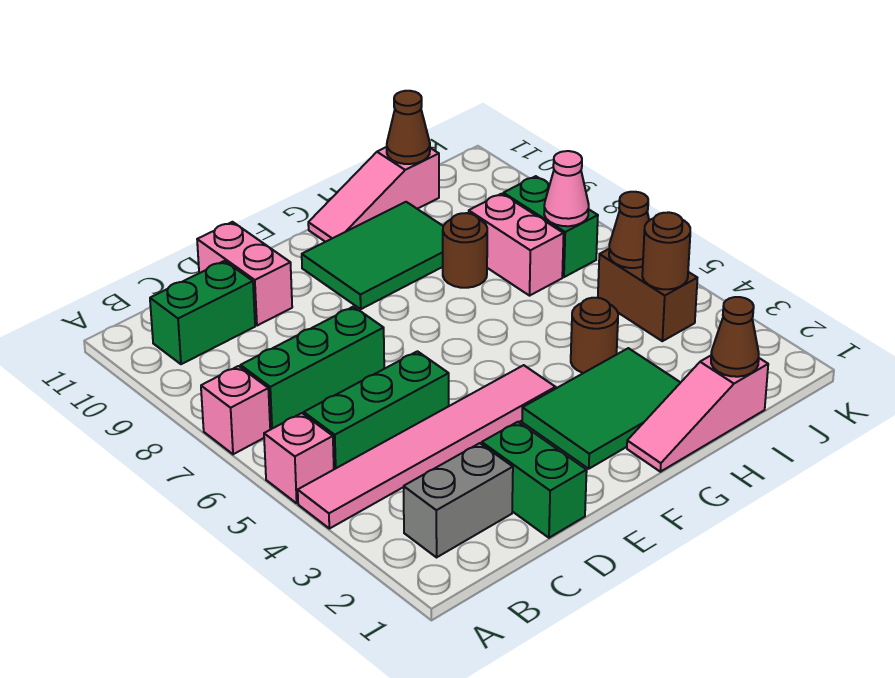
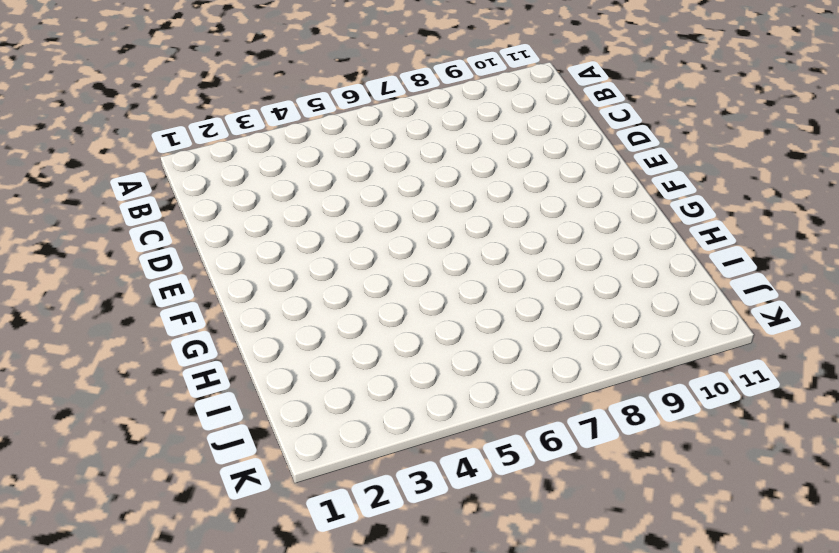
none -> pink 1x6 tile [298,365,556,529]
none -> pink 1x1 brick [264,413,334,503]
none -> pink 1x1 brick [201,366,270,454]

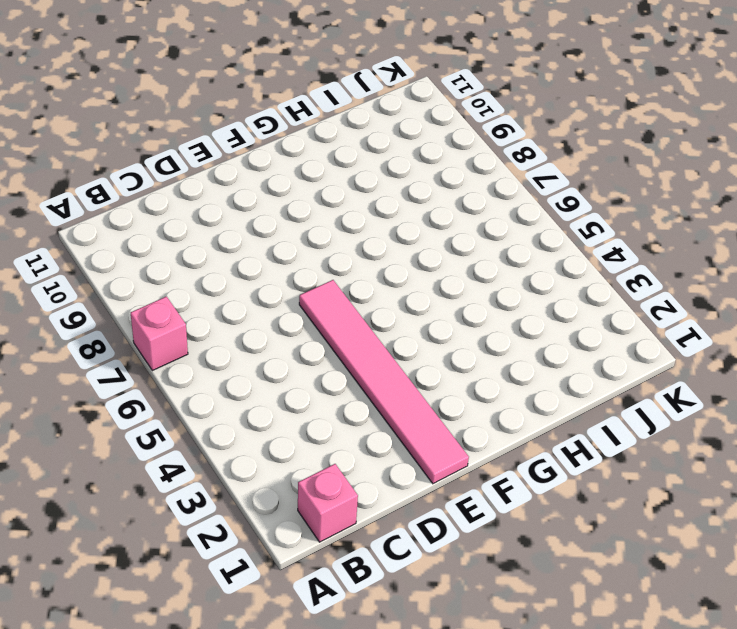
pink 1x1 brick [298,464,358,542] -> pink 1x1 brick moved to [264,413,334,503]
pink 1x6 tile [299,280,469,484] -> pink 1x6 tile turned to [298,365,556,529]
none -> grey 1x2 brick [404,443,513,557]
none -> green 1x3 brick [304,351,449,469]
none -> green 1x3 brick [240,307,384,430]

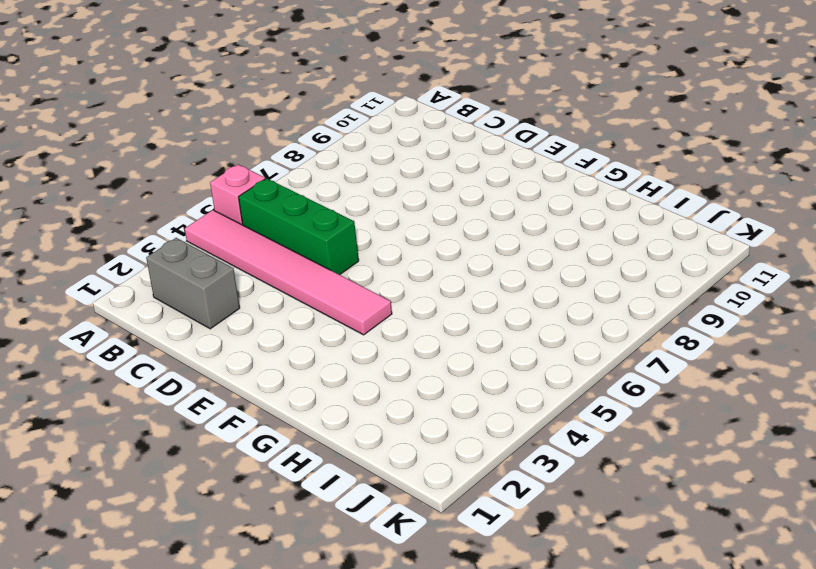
none -> pink 1x1 brick [201,366,270,454]
none -> green 1x3 brick [240,307,384,430]
none -> green 1x2 brick [150,261,255,364]

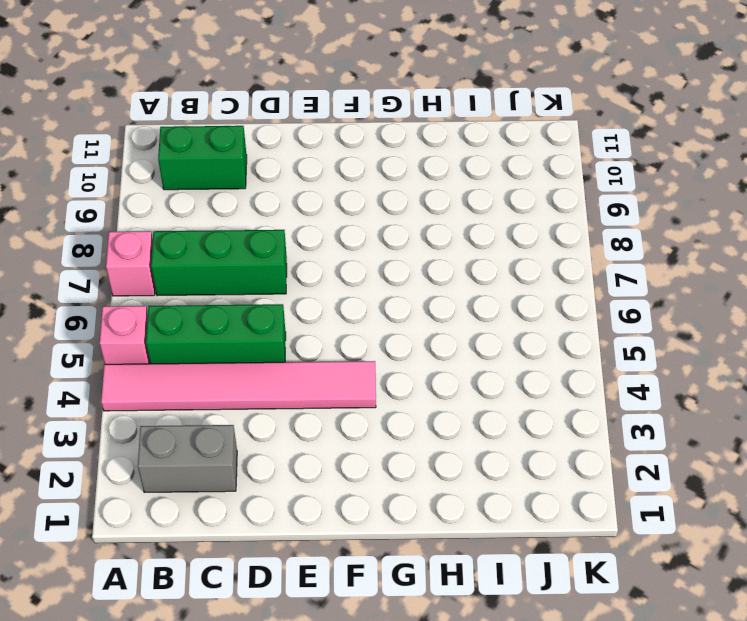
none -> green 1x2 brick [482,422,587,538]
none -> pink 1x2 brick [197,222,292,326]
none -> green 2x3 tile [522,348,681,469]

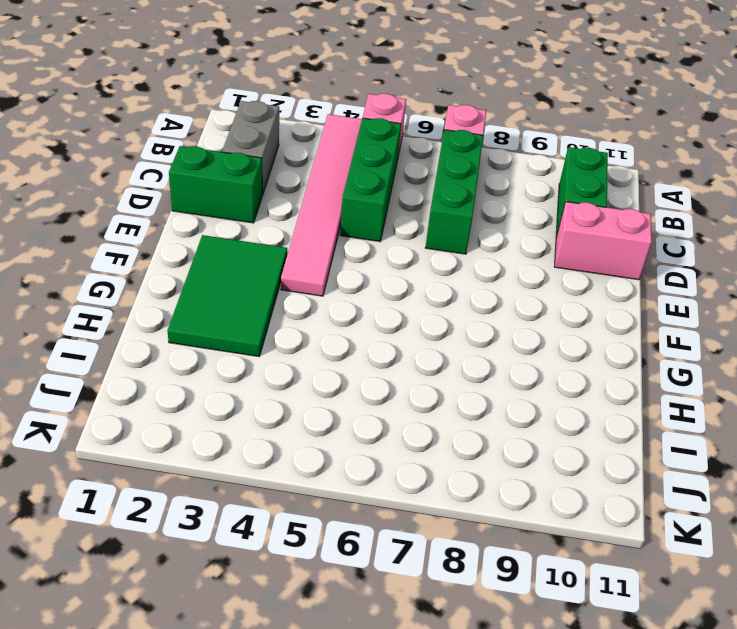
none -> green 2x3 tile [302,202,443,309]
none -> pink 1x3 slope [627,356,768,472]
none -> pink 1x3 slope [308,147,439,242]

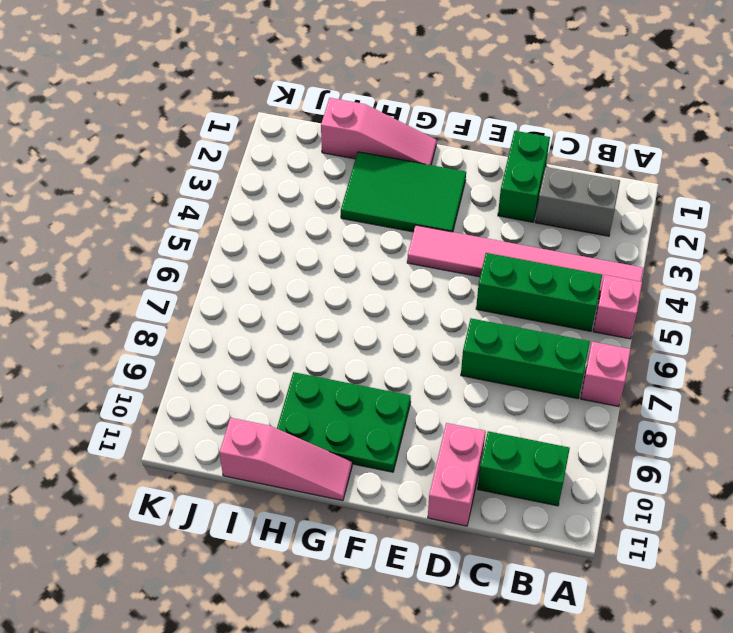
green 2x3 plate [277,372,411,472] -> green 2x3 tile [302,202,443,309]
none -> brown 1x1 round brick [571,298,618,373]
none -> brown 1x1 round brick [443,213,487,288]
none -> pink 1x2 brick [469,194,564,296]

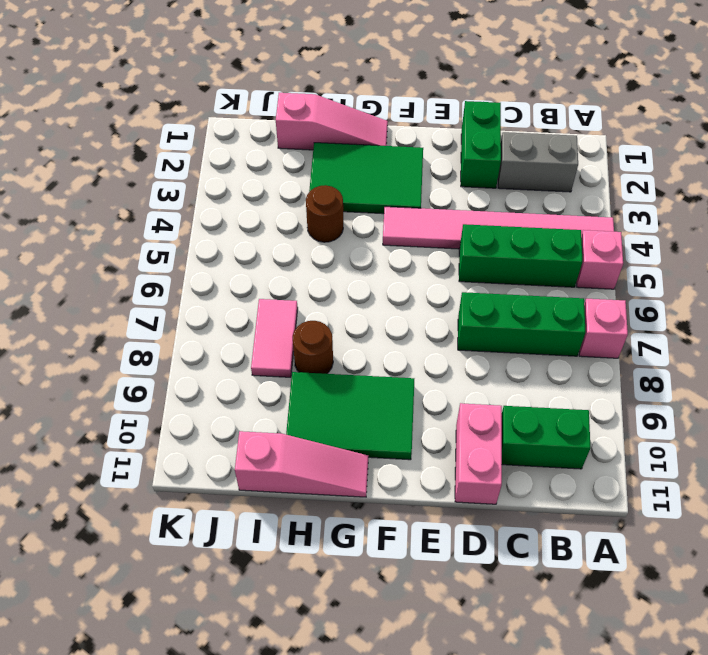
pink 1x2 tile [251,299,298,377] -> pink 1x2 brick [469,194,564,296]
none -> brown 1x2 brick [598,249,697,341]
none -> green 1x2 brick [503,176,598,277]
none -> brown 1x1 cone [711,297,759,377]

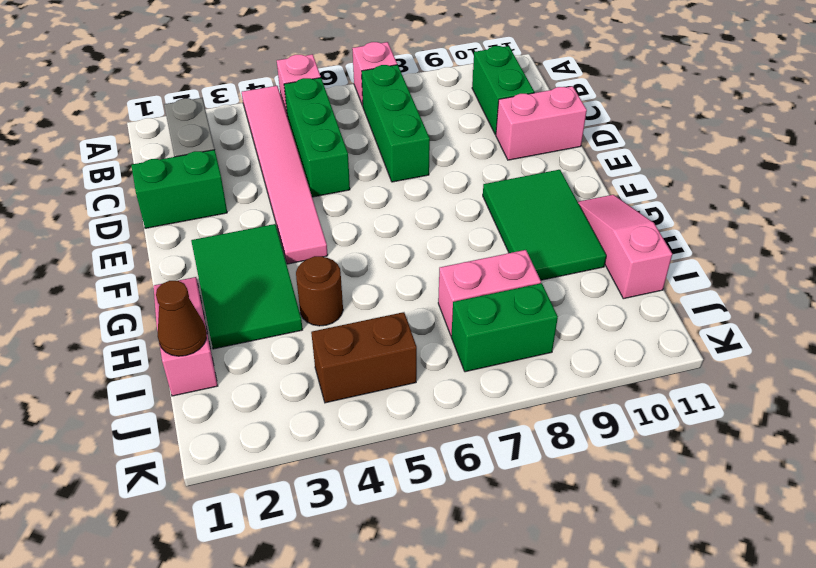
none -> brown 1x1 round brick [443,213,487,288]
none -> brown 1x1 cone [387,91,430,164]
none -> brown 1x1 round brick [642,212,690,289]

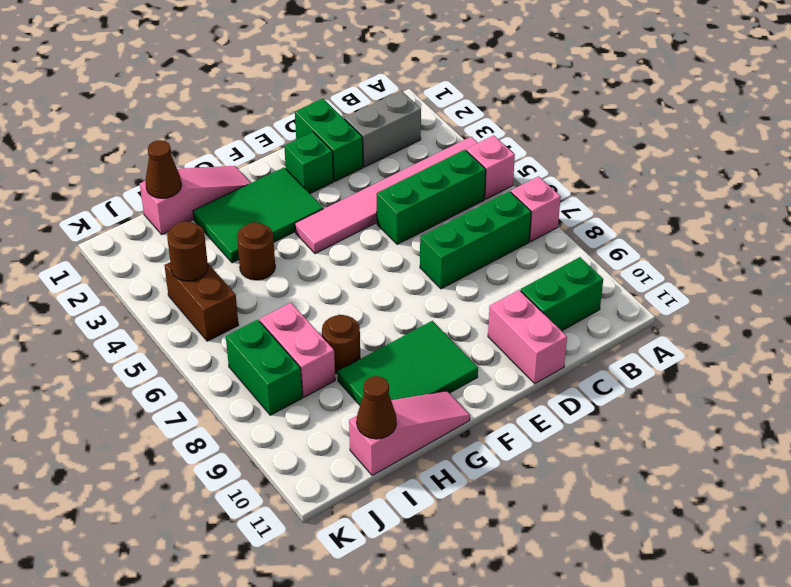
green 1x1 brick [284,132,333,194] -> none
none -> brown 1x1 cone [609,192,649,268]
none -> pink 1x1 cone [544,151,589,226]

